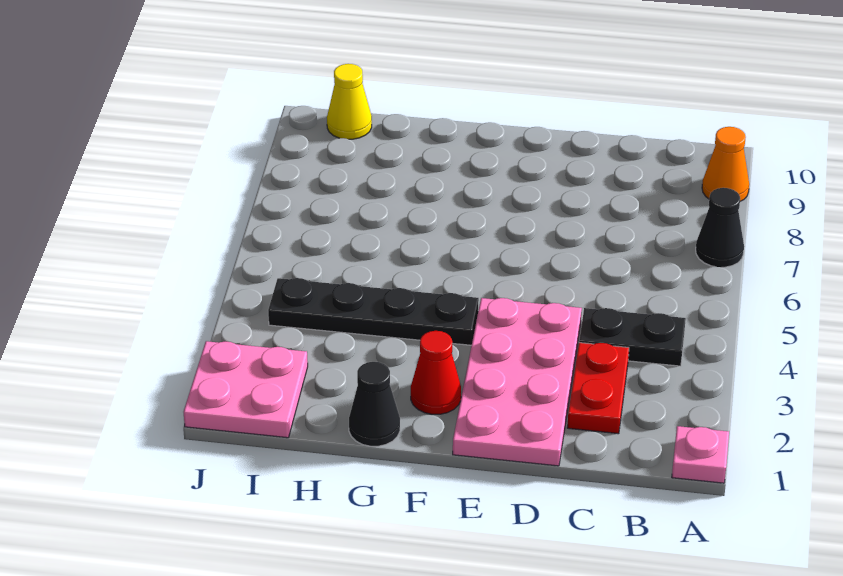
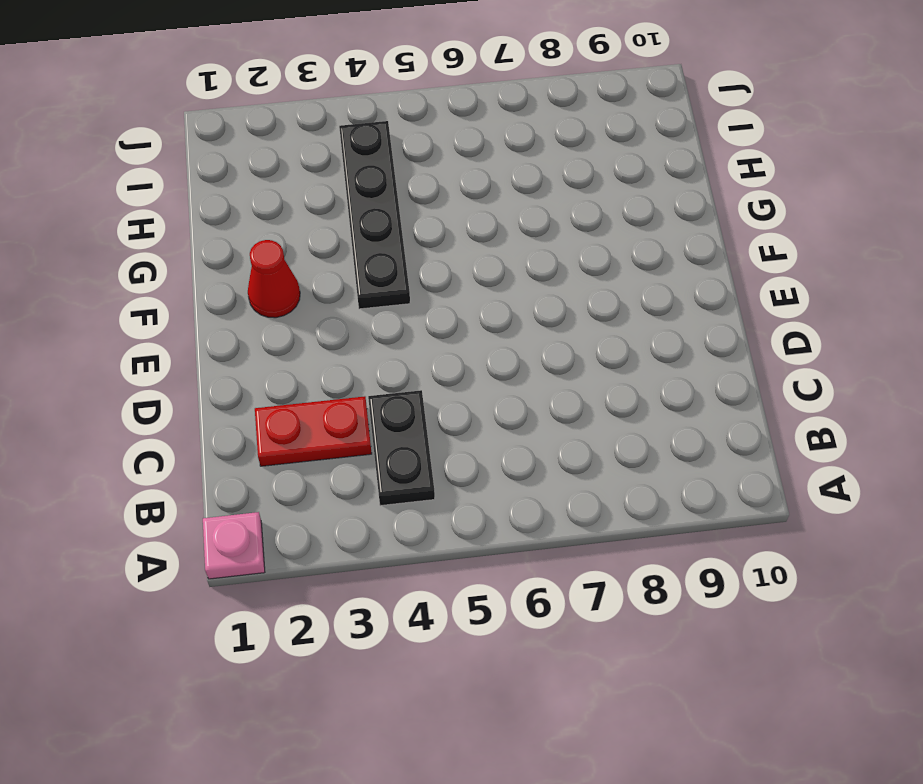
none -> black 1x1 cone [696,188,744,267]
none -> orange 1x1 cone [702,127,749,201]

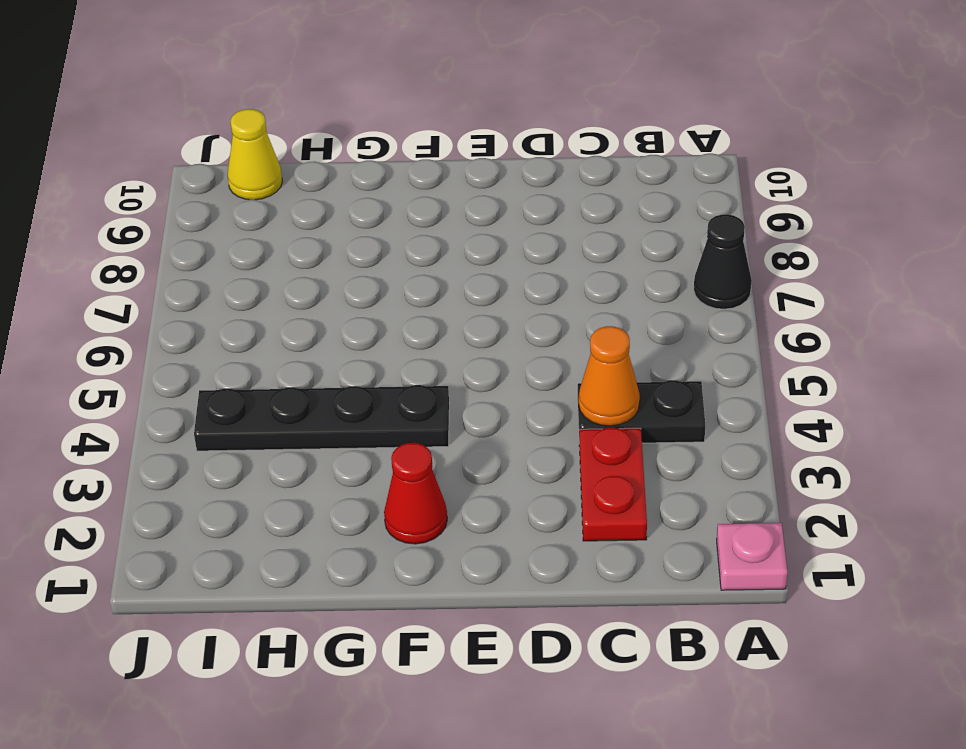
orange 1x1 cone [579,326,640,426] -> orange 1x1 cone moved to [702,127,749,201]
none -> pink 2x4 plate [453,298,582,466]
none -> black 1x1 cone [349,362,400,446]

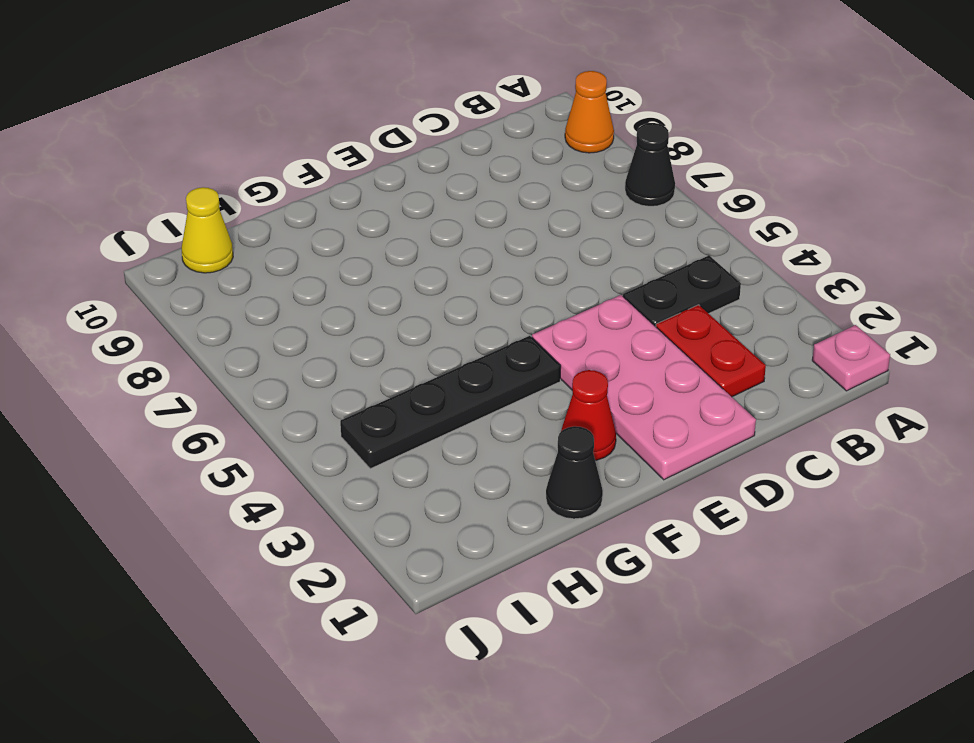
none -> pink 2x2 plate [184,341,308,438]

